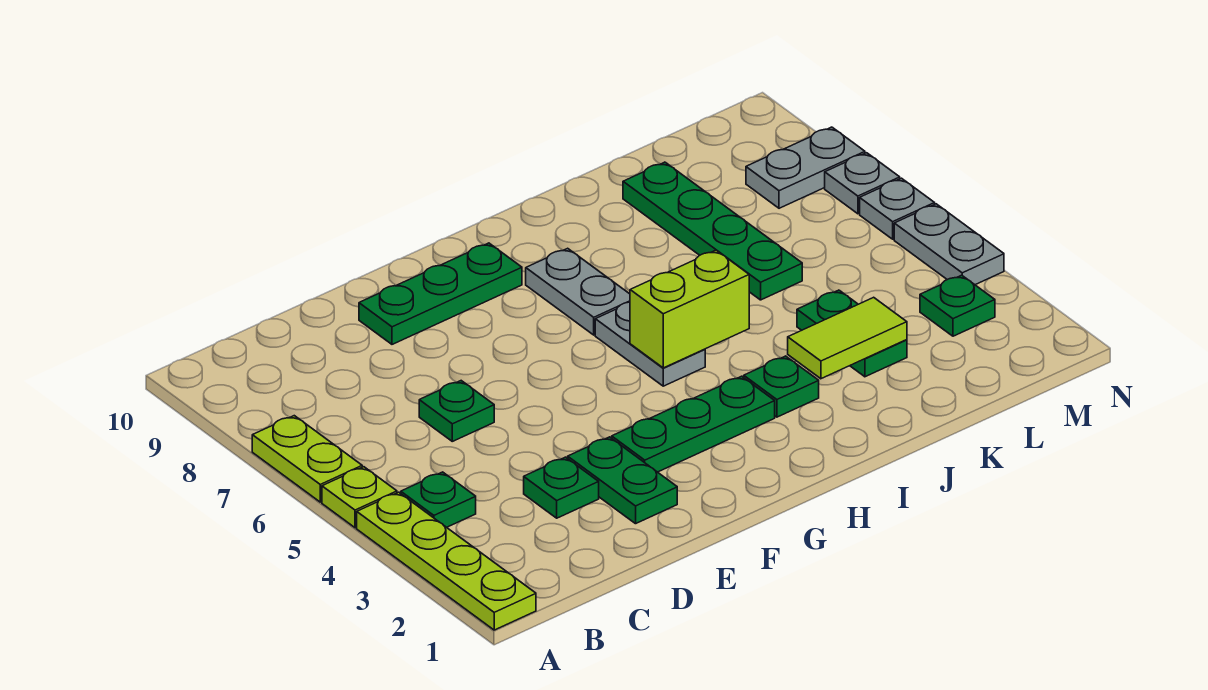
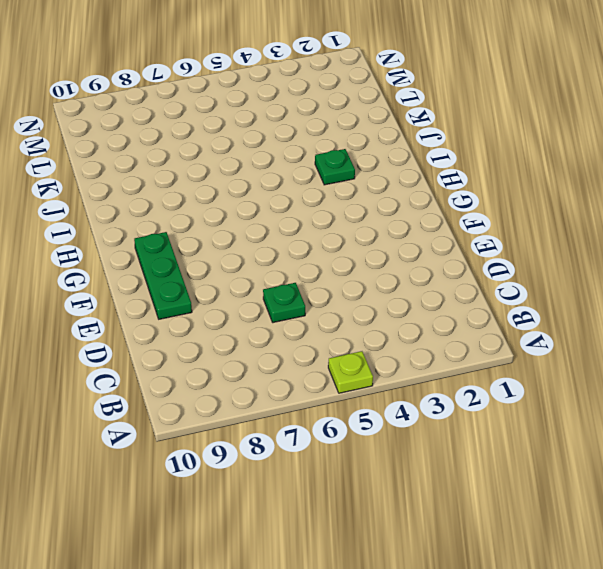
none -> lime 1x4 plate [357,492,536,630]
none -> lime 1x2 plate [252,416,362,502]
none -> green 1x1 plate [401,472,476,527]

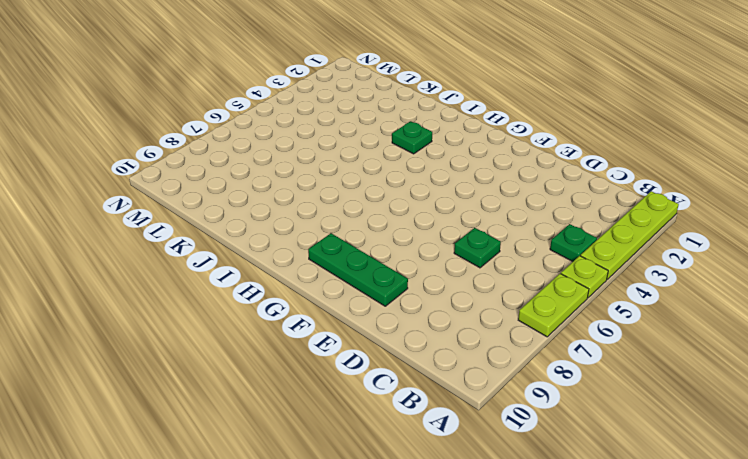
none -> green 1x1 plate [524,457,599,518]
none -> green 1x2 plate [568,437,677,524]
none -> green 1x3 plate [612,376,775,472]

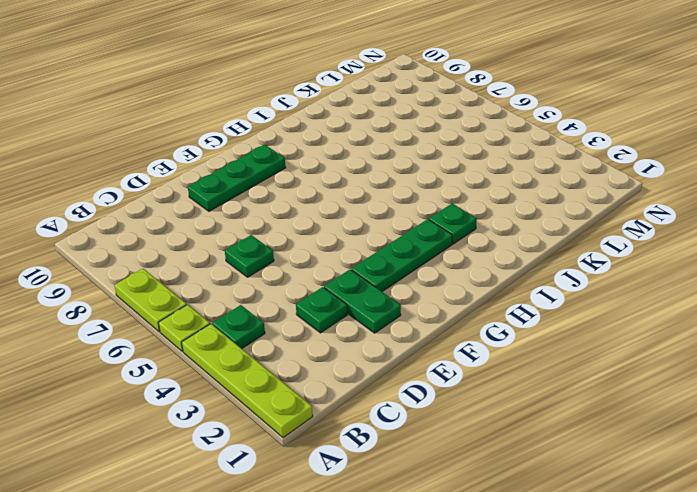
none -> grey 1x2 plate [595,302,705,386]
none -> grey 1x2 plate [526,248,630,335]
none -> green 1x2 plate [797,290,907,377]

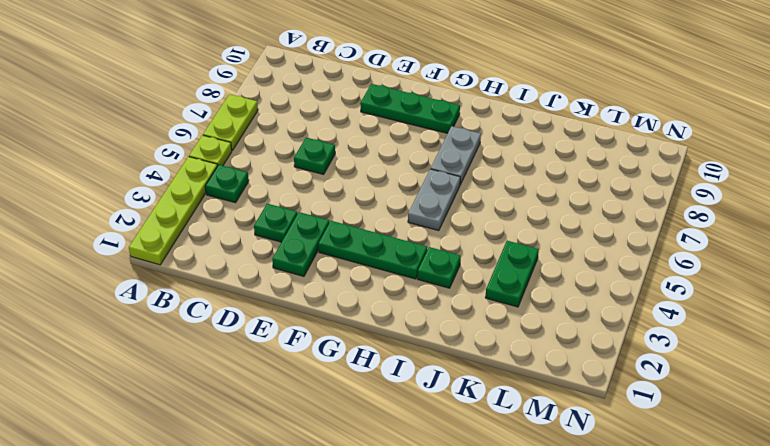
none -> green 1x4 plate [623,162,802,300]
none -> green 1x1 plate [920,275,995,336]
none -> grey 1x2 plate [746,127,865,208]

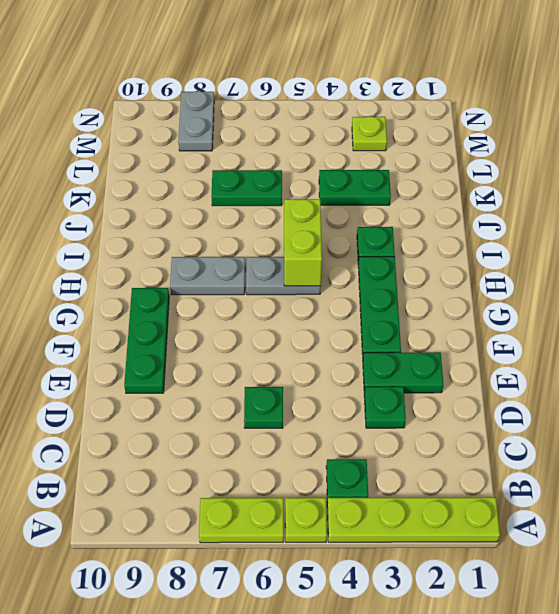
green 1x2 plate [211,170,282,206] -> green 1x4 plate [623,162,802,300]
lime 1x1 plate [352,116,387,151] -> green 1x1 plate [920,275,995,336]
none -> grey 1x2 plate [894,204,1004,285]
none -> grey 1x1 plate [860,178,935,239]
none -> grey 1x1 plate [825,153,900,214]

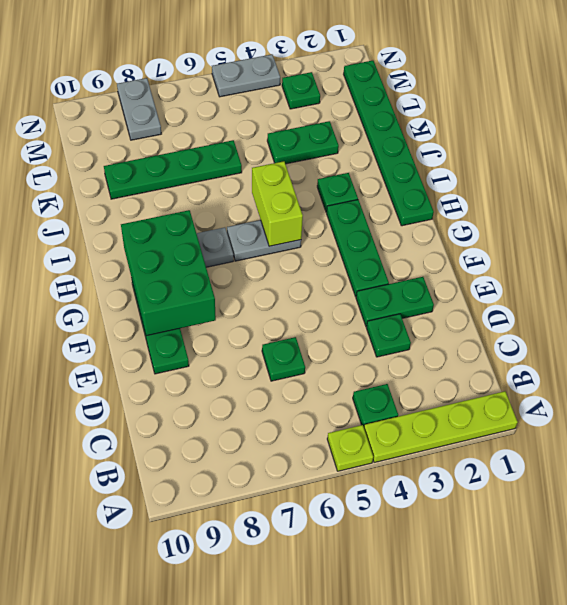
green 2x3 brick [121,210,216,336] -> none
green 1x6 plate [344,61,434,226] -> none
none -> lime 1x2 plate [252,416,362,502]
none -> grey 1x1 plate [860,178,935,239]
none -> grey 1x1 plate [825,153,900,214]

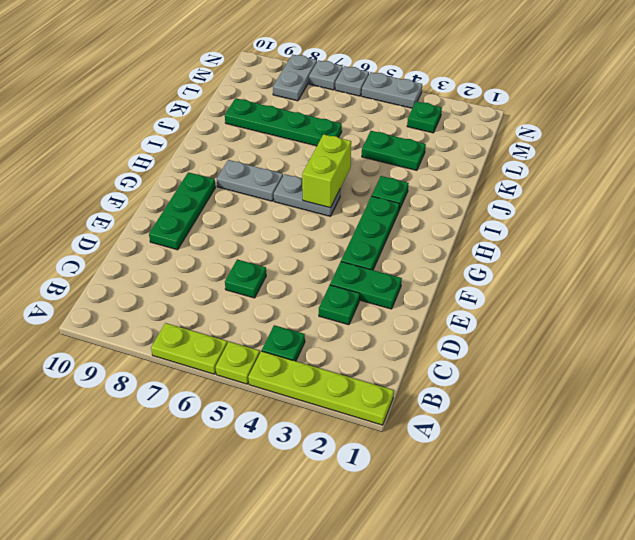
none -> lime 1x2 tile [788,297,907,379]

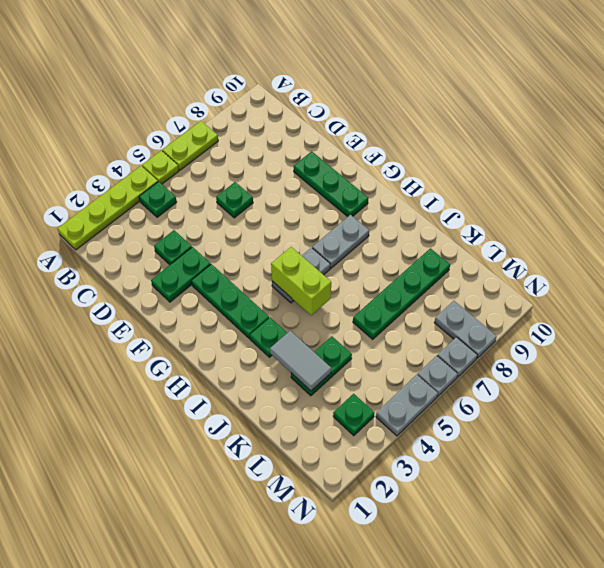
grey 1x2 tile [270,331,331,391] -> lime 1x2 tile [788,297,907,379]

